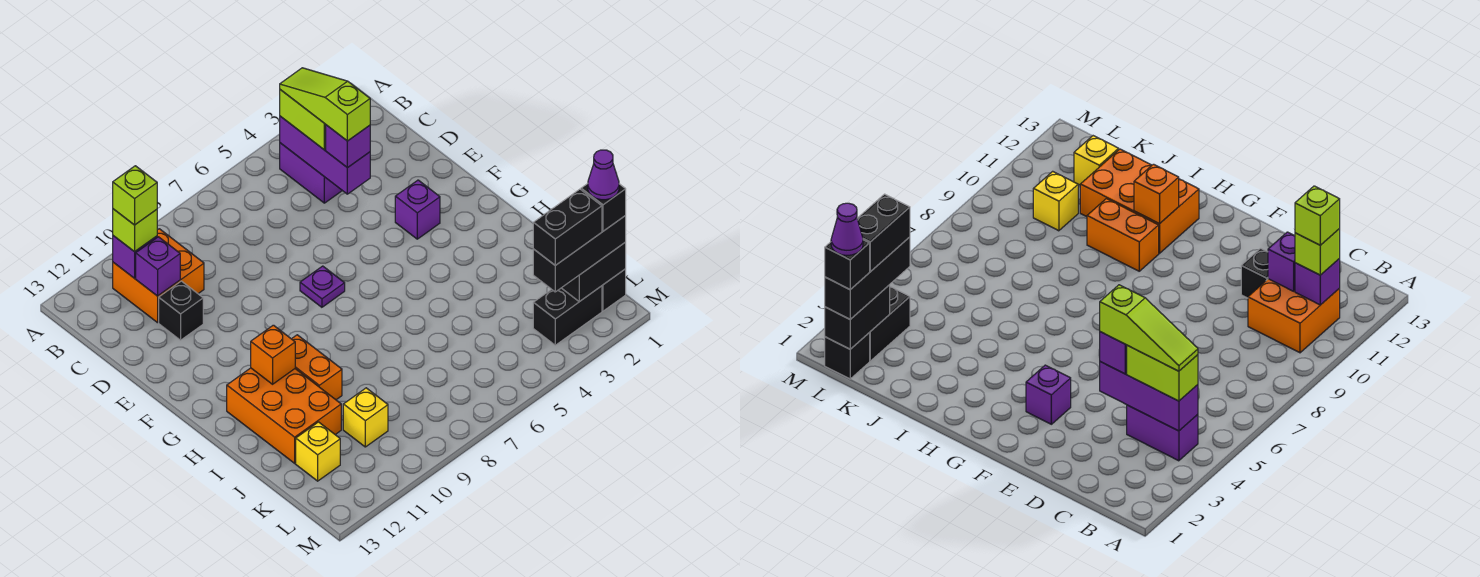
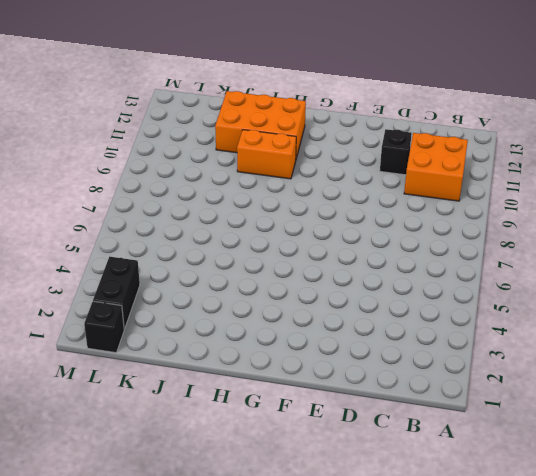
none -> purple 1x2 brick [280,143,342,203]
none -> purple 1x1 brick [395,180,440,239]
none -> purple 1x1 plate [300,266,345,307]

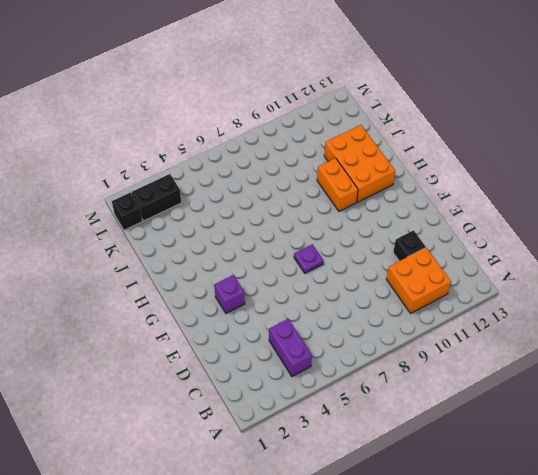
none -> yellow 1x1 brick [343,388,388,447]
none -> yellow 1x1 brick [296,422,340,481]
none -> purple 1x3 brick [280,116,370,194]

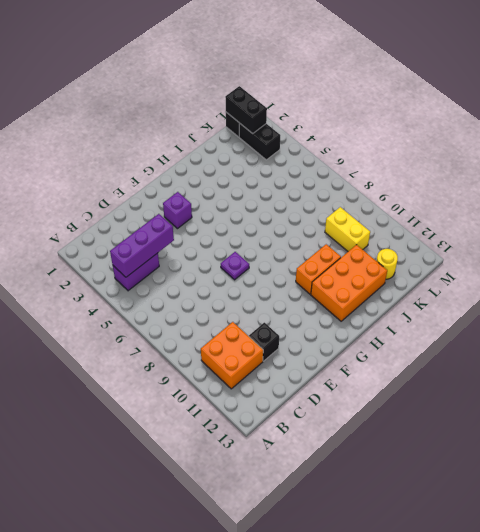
yellow 1x2 brick [325,207,370,251] -> yellow 1x1 brick [343,388,388,447]
yellow 1x1 round brick [376,249,398,279] -> yellow 1x1 brick [296,422,340,481]
none -> purple 1x1 brick [113,236,157,278]
none -> purple 1x1 brick [136,237,180,296]
none -> orange 1x1 brick [251,325,295,384]

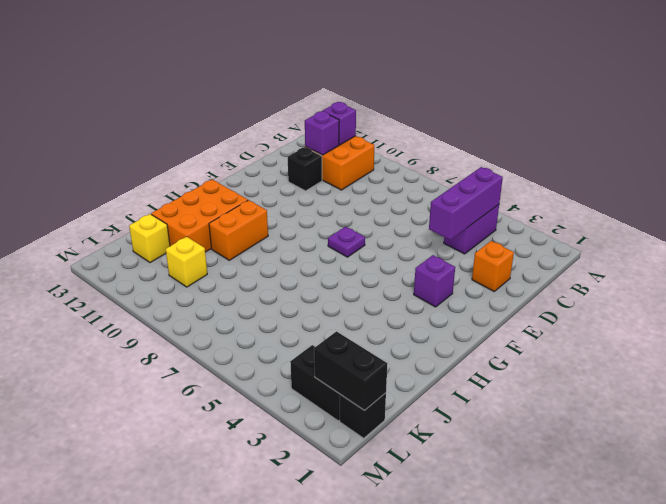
orange 1x1 brick [472,241,514,291] -> orange 1x1 brick moved to [251,325,295,384]
none -> lime 1x2 brick [280,90,326,150]
none -> lime 1x1 brick [113,209,157,252]
none -> purple 1x1 brick [326,125,370,168]

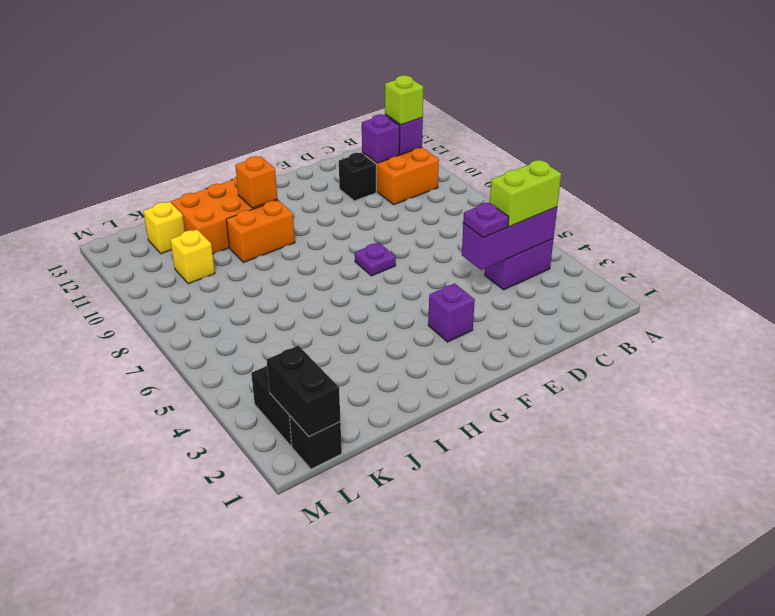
purple 1x1 plate [463,203,509,238] -> purple 1x1 brick [326,125,370,168]
none -> black 1x3 brick [533,216,626,292]
none -> lime 1x3 slope [280,68,370,141]
none -> lime 1x1 brick [113,166,157,225]

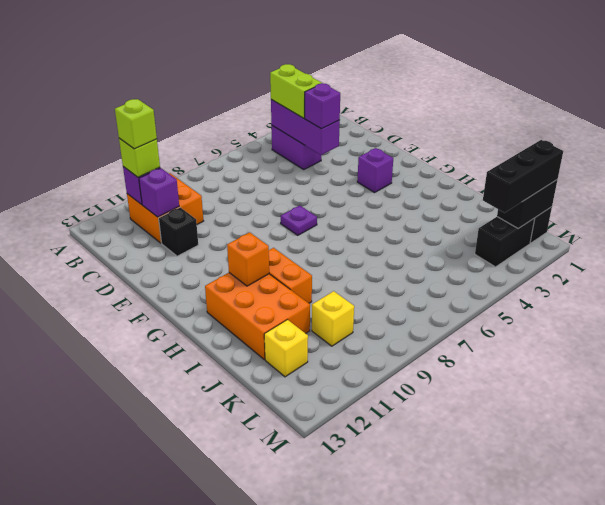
none -> lime 1x3 slope [280,68,370,141]
none -> black 1x1 brick [581,184,626,231]
none -> black 1x2 brick [533,189,602,265]

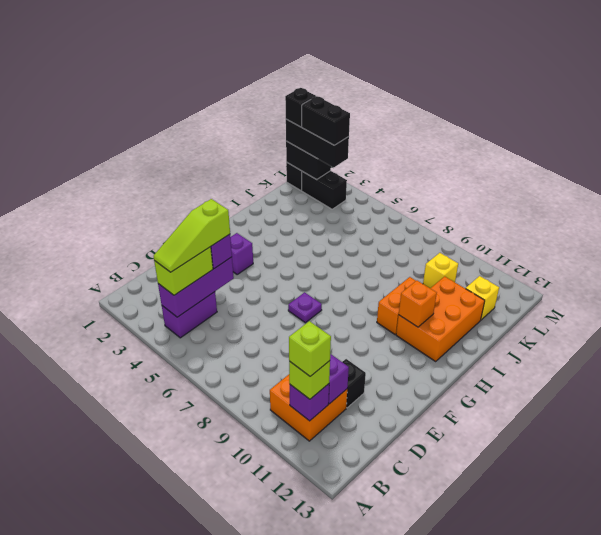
none -> purple 1x1 cone [588,150,619,200]

